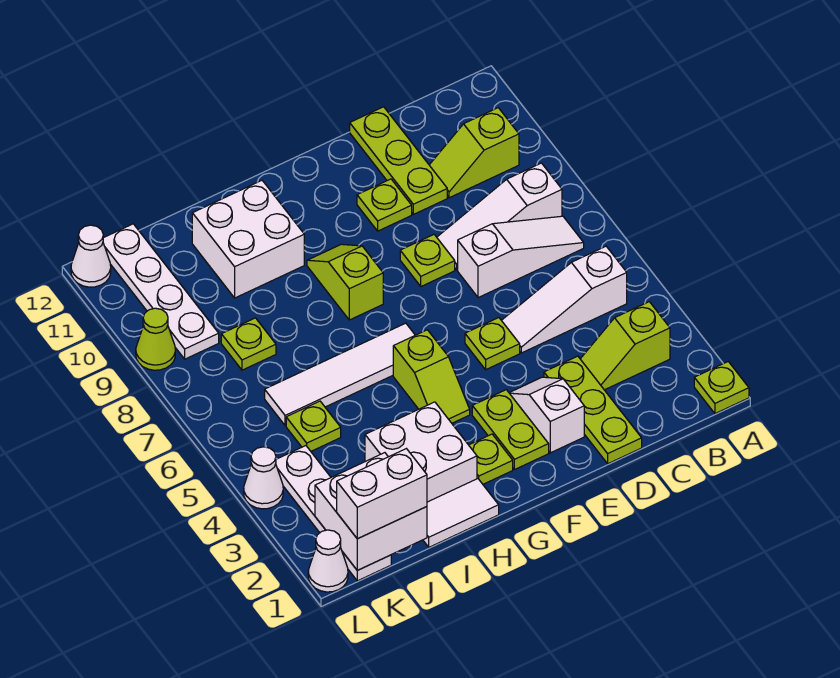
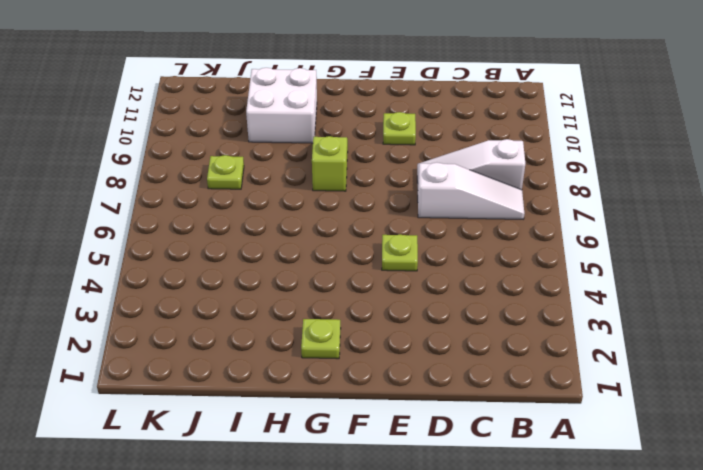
none -> lime 1x1 plate [694,362,749,414]
none -> lime 1x2 slope [581,302,670,390]
none -> white 1x3 slope [501,246,627,353]
none -> lime 1x2 slope [430,108,519,198]

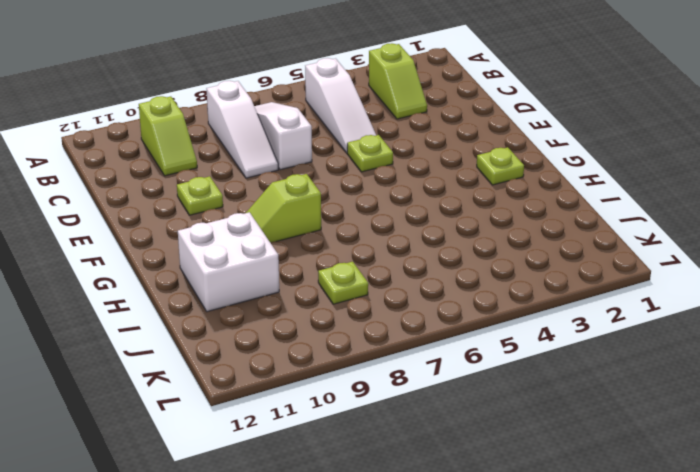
none -> lime 1x1 plate [694,362,749,414]
none -> lime 1x3 plate [544,356,642,464]
none -> lime 1x3 plate [350,107,447,214]
none -> white 1x2 slope [509,377,584,453]

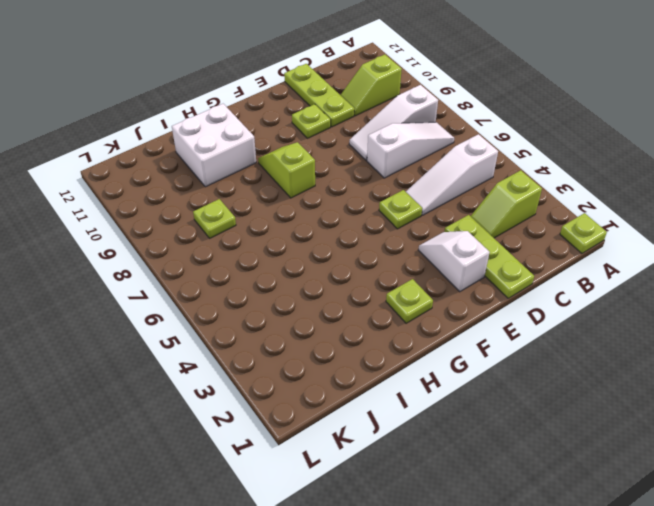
none -> lime 1x1 plate [400,235,455,286]
none -> lime 1x2 plate [472,390,549,470]
none -> lime 1x2 slope [393,330,470,423]
none -> white 1x4 tile [265,323,415,426]

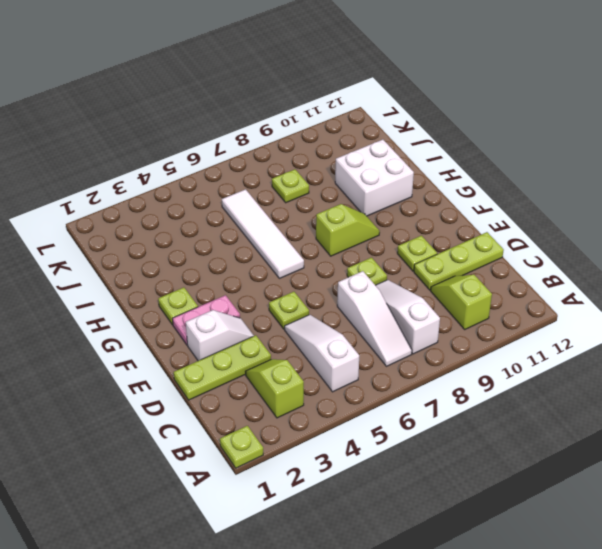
pink 1x2 plate [172,295,240,345] -> lime 1x2 plate [472,390,549,470]
none -> lime 1x2 slope [393,330,470,423]
none -> white 1x2 tile [423,479,499,547]
none -> white 2x2 brick [365,402,477,502]
none -> lime 1x1 plate [286,401,341,451]

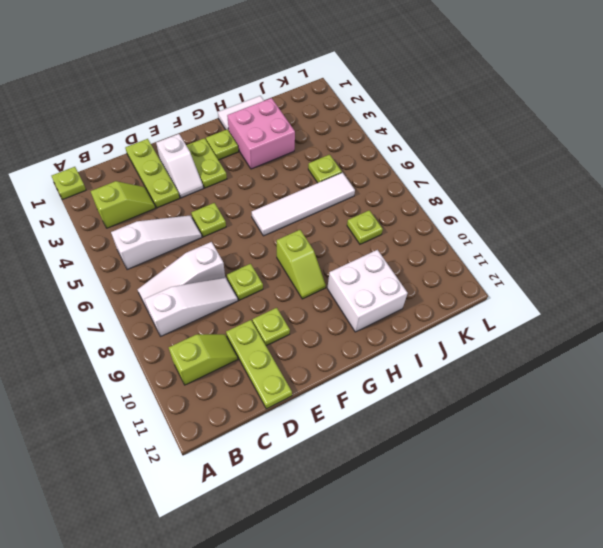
pink 2x2 brick [227,98,295,169] -> white 2x2 brick [365,402,477,502]
none -> lime 1x2 slope [393,330,470,423]
none -> white 1x4 plate [276,446,391,581]
none -> white 1x4 plate [103,224,219,359]
none -> white 1x1 cone [308,530,348,592]

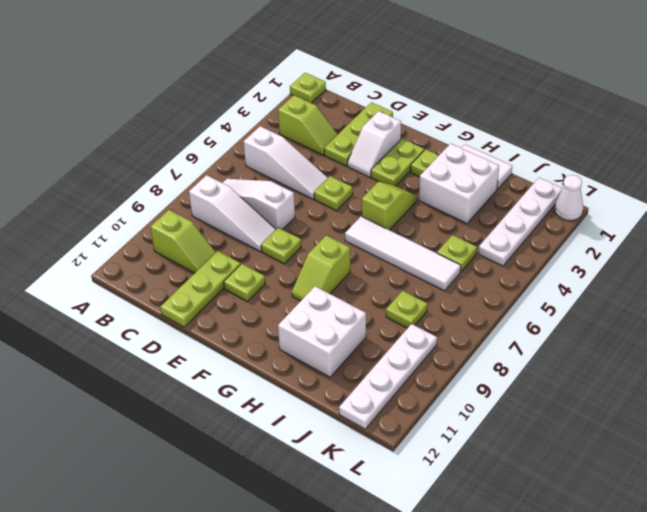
none -> white 1x1 cone [244,447,283,509]
none -> lime 1x1 cone [136,308,175,370]
none -> white 1x1 cone [71,225,111,287]
none -> white 2x2 brick [315,453,427,570]

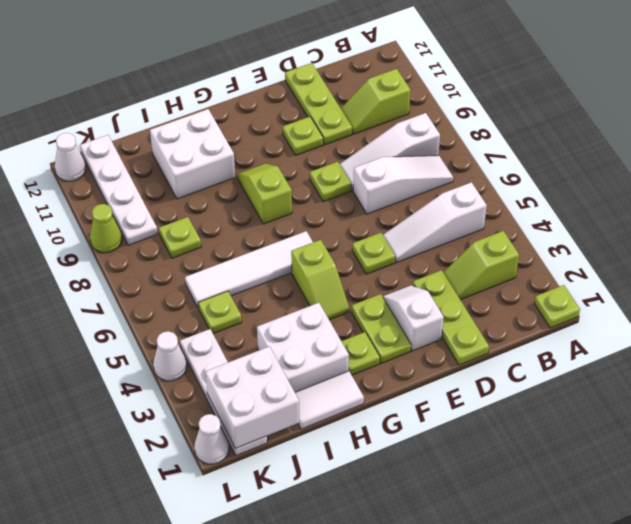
none -> white 1x2 brick [337,449,427,539]

